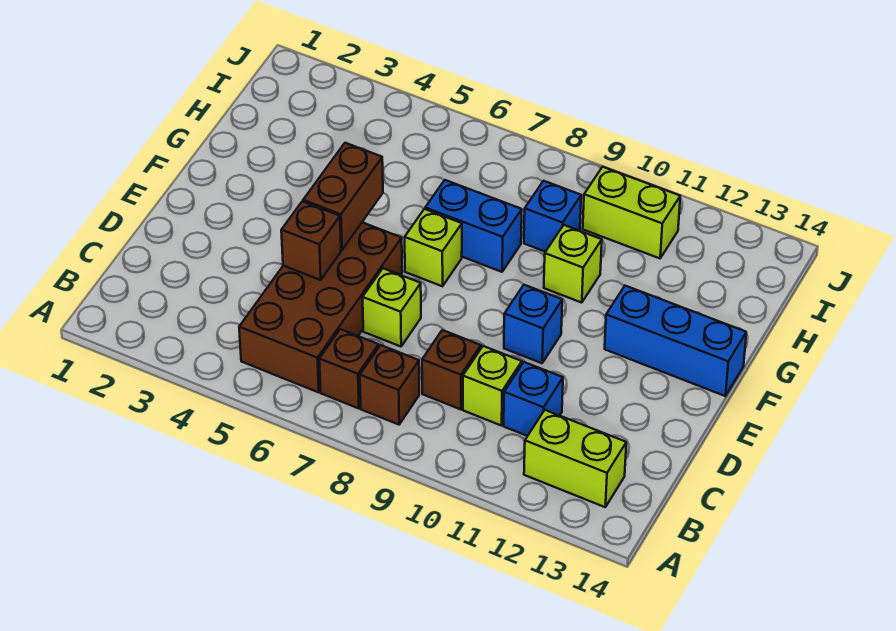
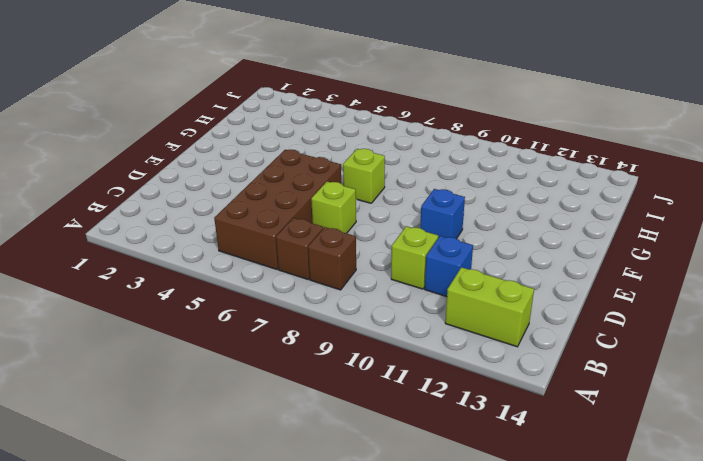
none -> brown 1x1 brick [422,330,481,409]
none -> blue 1x3 brick [605,286,746,396]
none -> blue 1x2 brick [425,180,522,272]

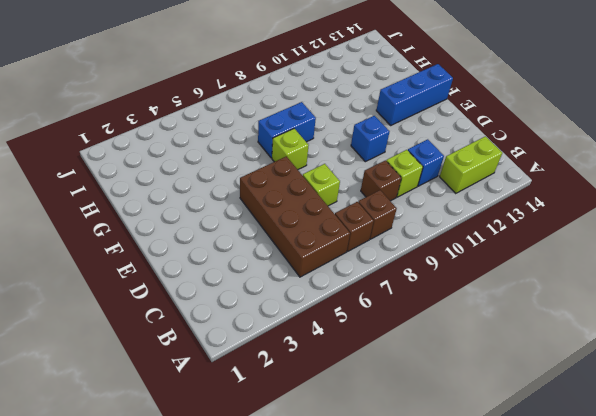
none -> lime 1x1 brick [544,225,602,303]
none -> blue 1x1 brick [524,181,581,252]
none -> lime 1x2 brick [583,167,680,258]

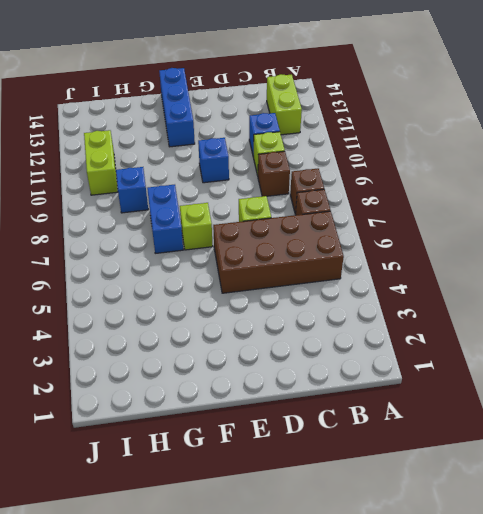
none -> lime 1x1 brick [544,225,602,303]
none -> brown 1x1 brick [281,201,341,280]
none -> brown 1x2 brick [303,143,383,250]

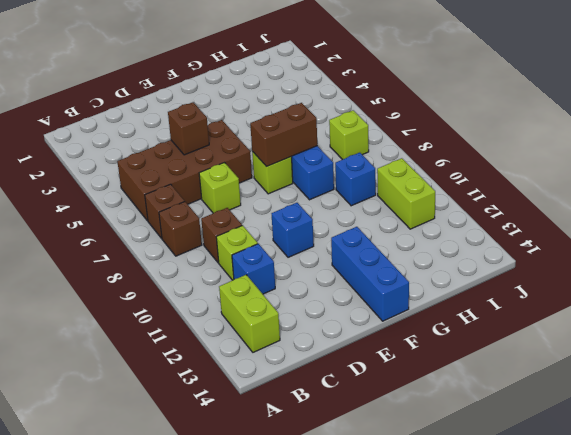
brown 1x2 brick [250,103,317,166] -> brown 1x2 brick moved to [303,143,383,250]
lime 1x1 brick [329,110,369,160] -> lime 1x1 brick moved to [544,225,602,303]

